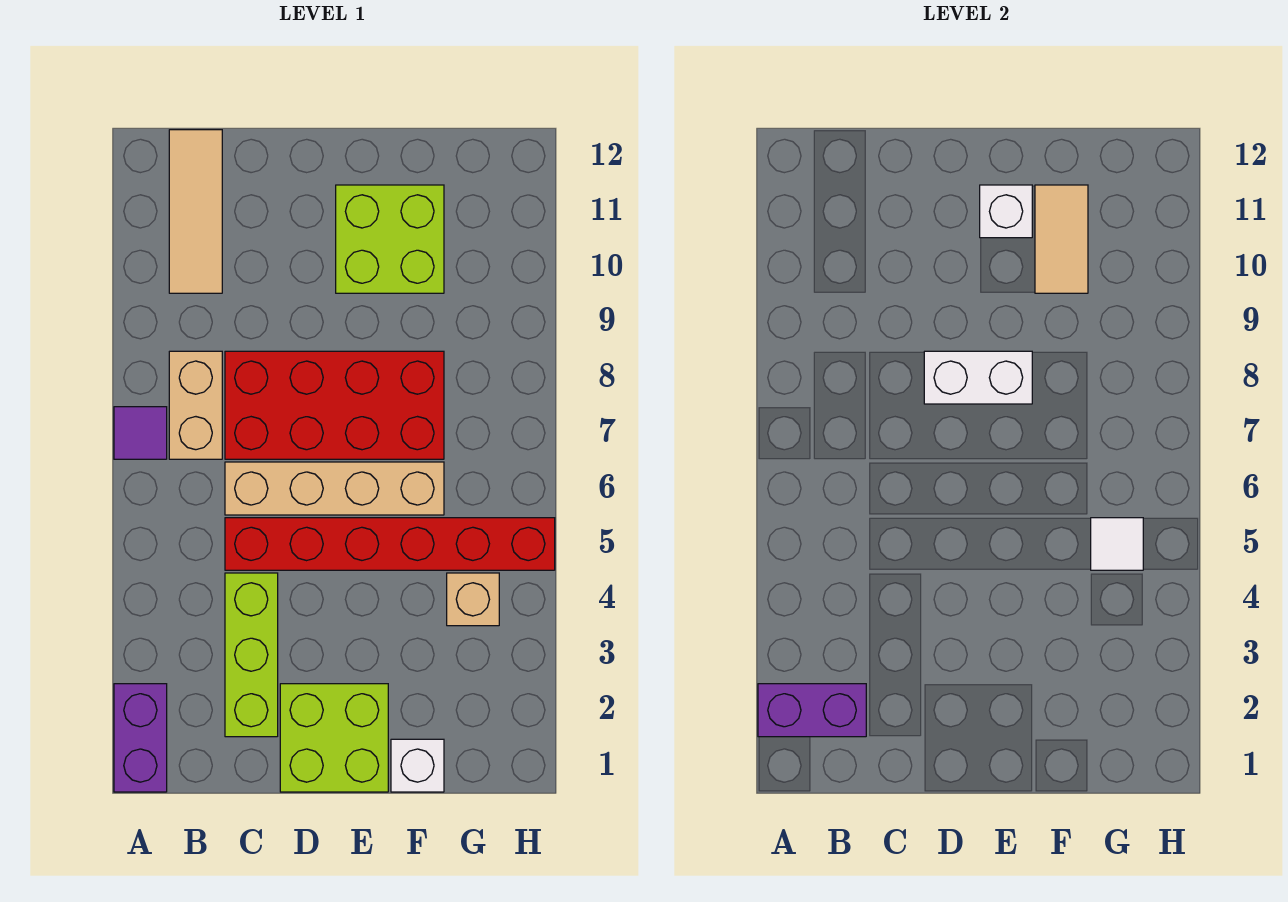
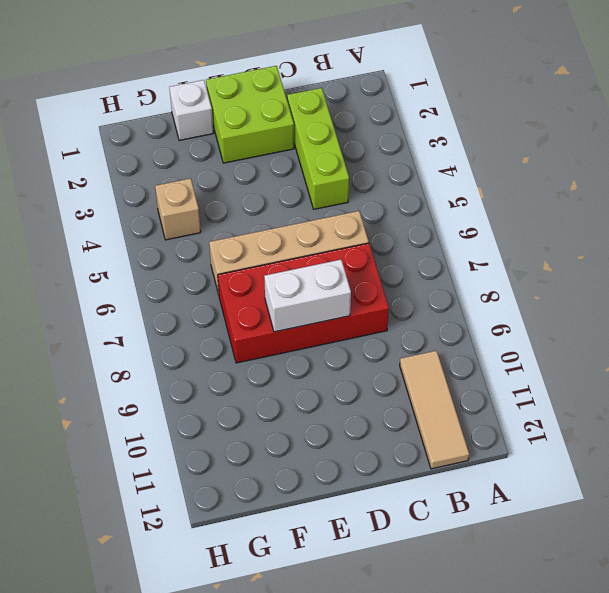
none -> purple 1x2 brick [114,684,167,792]
none -> purple 1x1 tile [114,407,167,459]
none -> tan 1x2 brick [169,351,222,459]

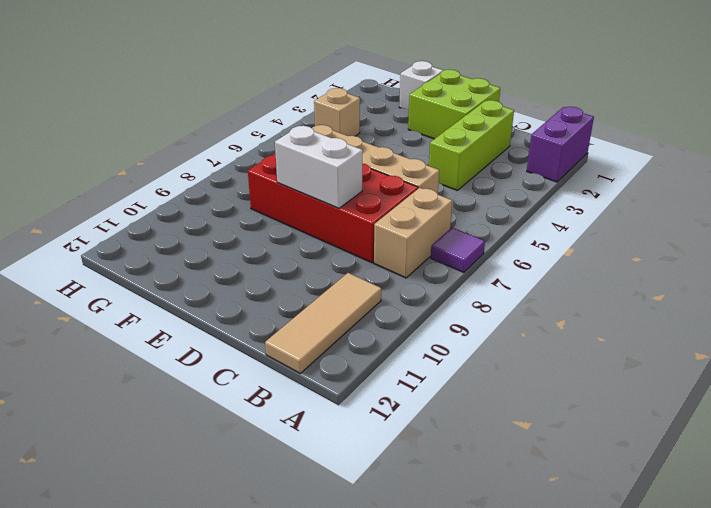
none -> red 1x6 brick [225,518,555,570]
none -> lime 2x2 brick [336,185,444,293]
none -> purple 1x2 brick [758,684,866,737]

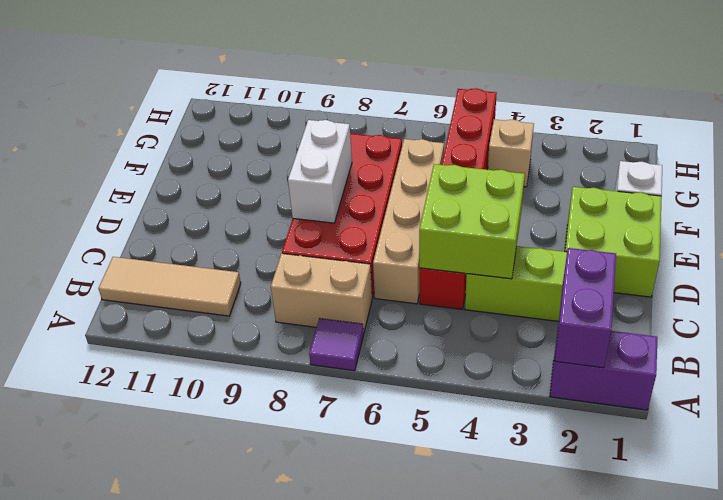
lime 2x2 brick [419,164,525,279] -> lime 2x2 brick moved to [336,185,444,293]
none -> white 1x1 brick [980,185,1032,238]
none -> tan 1x2 tile [1035,185,1088,293]
none -> white 1x1 tile [1091,518,1143,570]

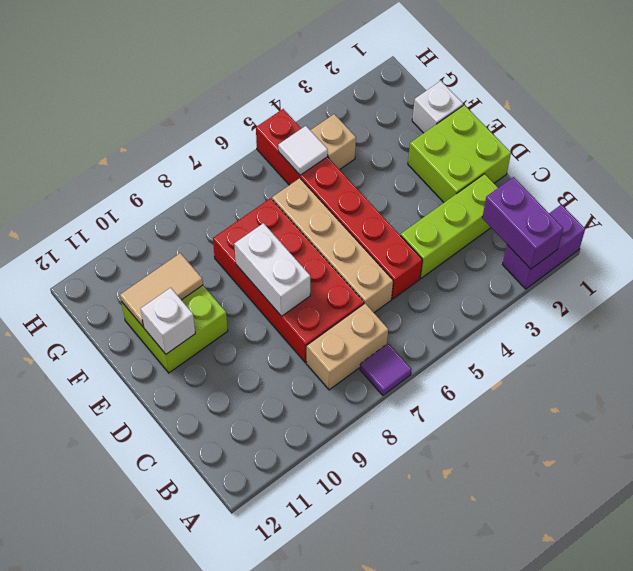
none -> tan 1x3 tile [169,130,222,293]

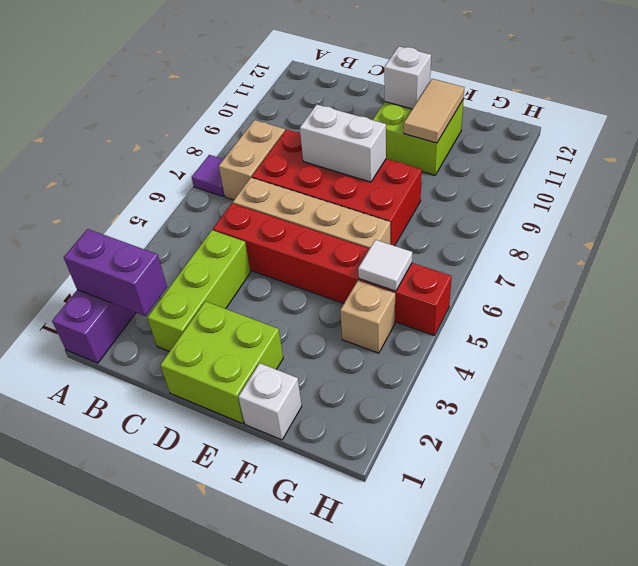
none -> tan 1x3 tile [169,130,222,293]

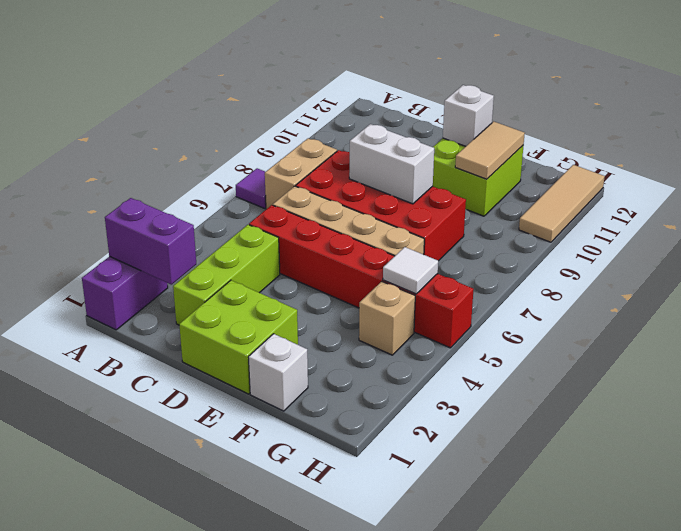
tan 1x3 tile [519,165,605,242] -> tan 1x3 tile moved to [169,130,222,293]

